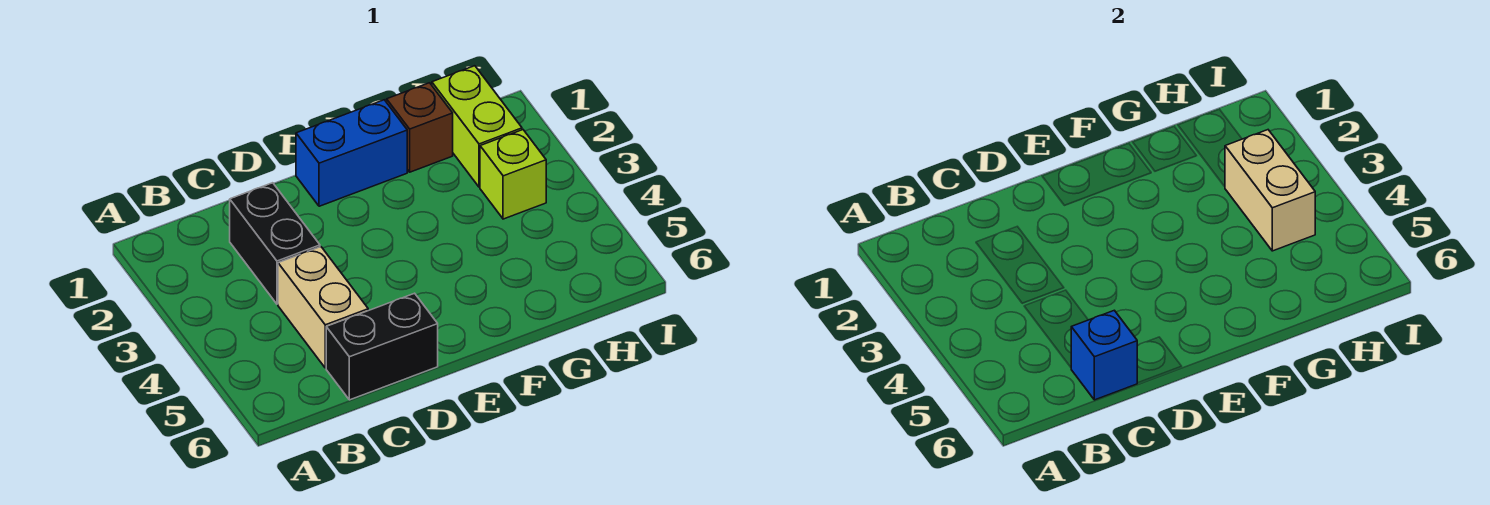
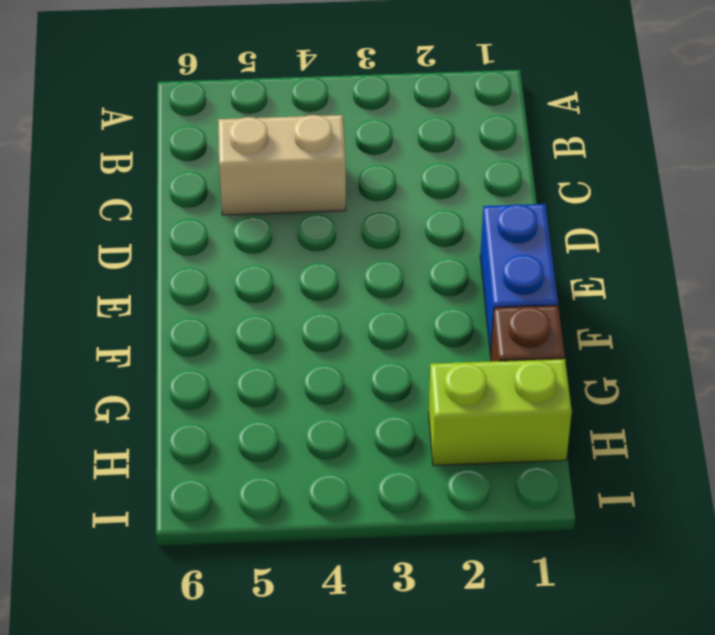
none -> black 1x2 brick [230,183,320,304]
none -> black 1x2 brick [326,293,438,400]

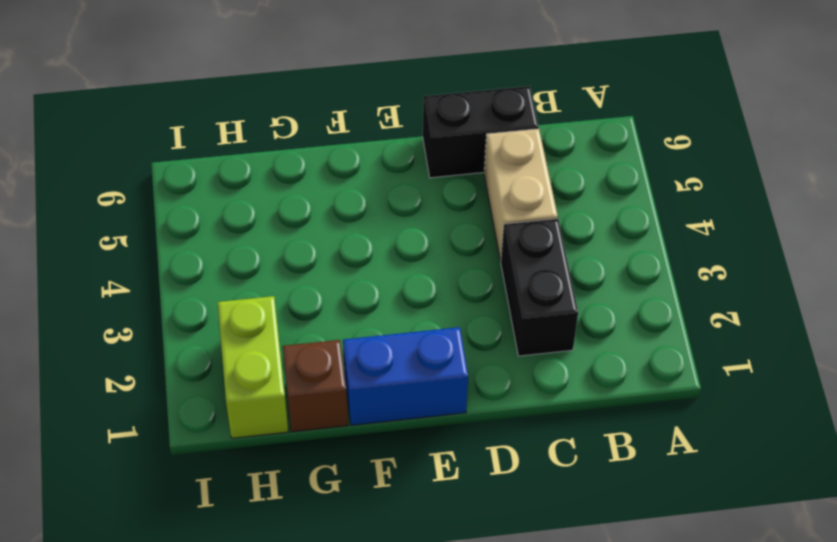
none -> lime 1x1 brick [480,130,546,219]
none -> blue 1x1 brick [1071,310,1137,400]

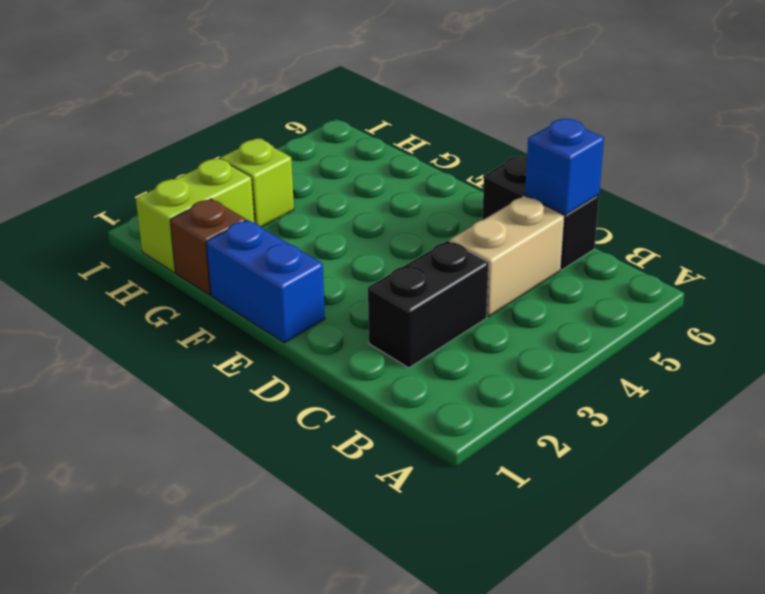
none -> tan 1x2 brick [1225,130,1315,251]

